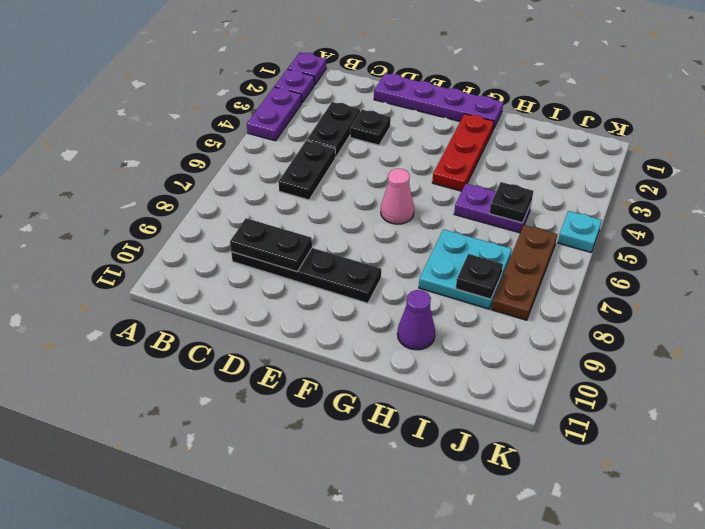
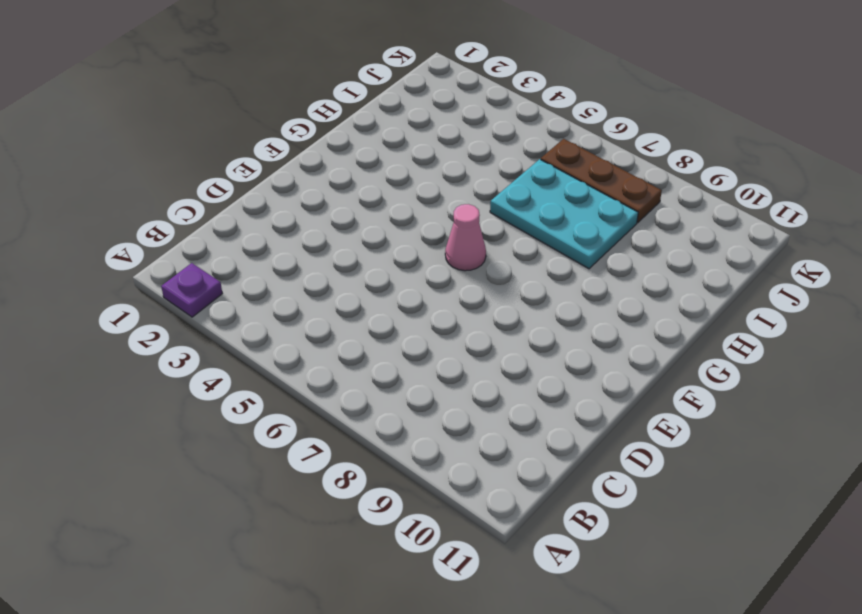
cyan 2x3 plate [490,159,638,269] -> cyan 2x2 plate [419,229,512,309]
none -> purple 1x1 plate [288,52,327,85]
none -> purple 1x2 plate [247,87,302,141]
none -> black 1x2 plate [307,102,360,157]

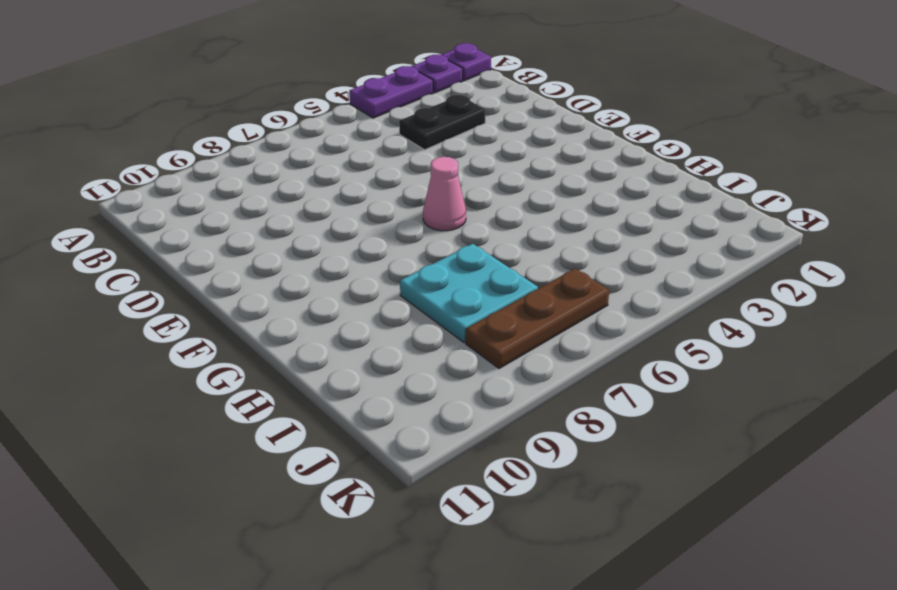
none -> black 1x2 plate [278,141,335,200]
none -> black 1x4 plate [231,248,381,303]
none -> purple 1x4 plate [374,73,503,129]

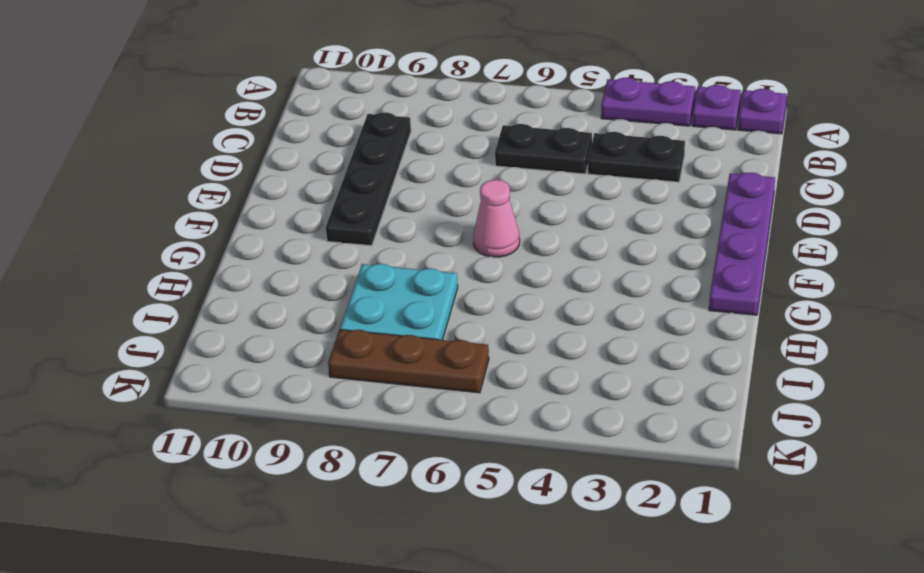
none -> black 1x1 plate [350,110,391,145]
none -> red 1x3 plate [432,114,494,191]
none -> purple 1x2 plate [454,184,531,233]

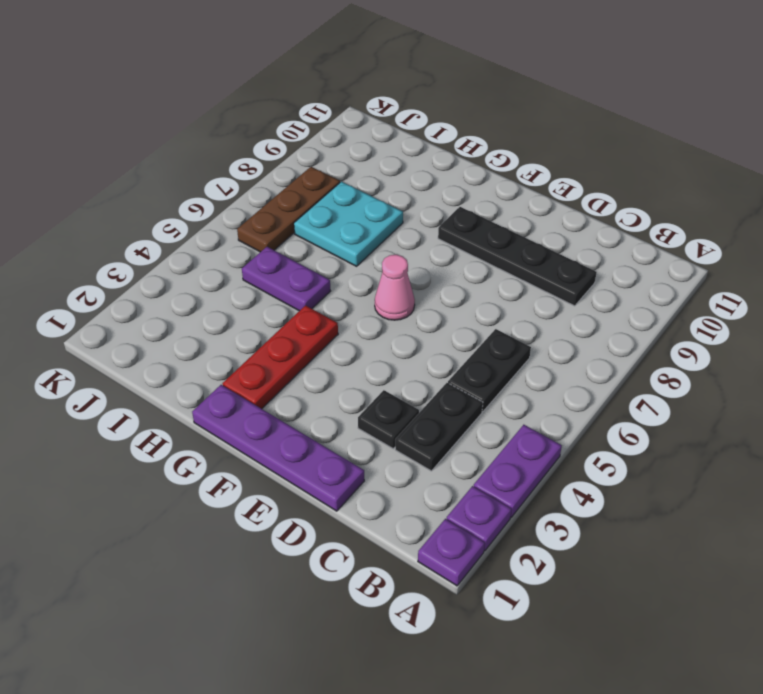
none -> purple 1x1 cone [397,290,435,350]
none -> cyan 1x1 plate [558,211,602,253]
none -> black 1x2 plate [230,218,312,272]

